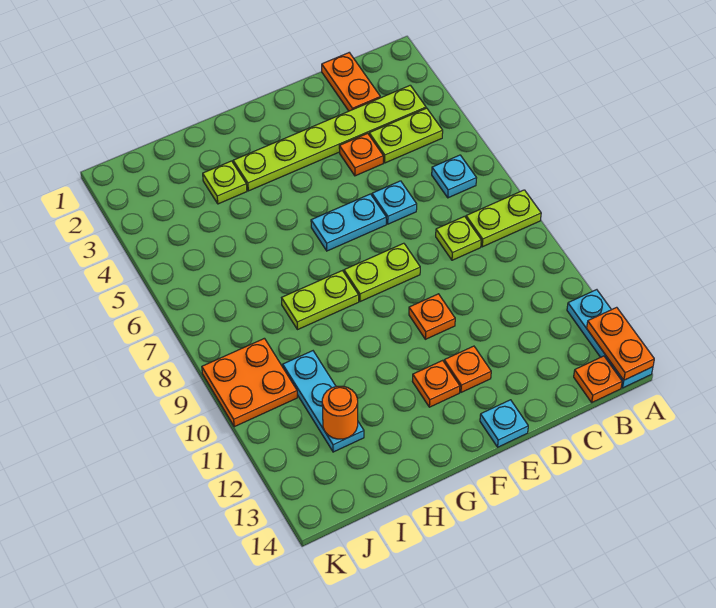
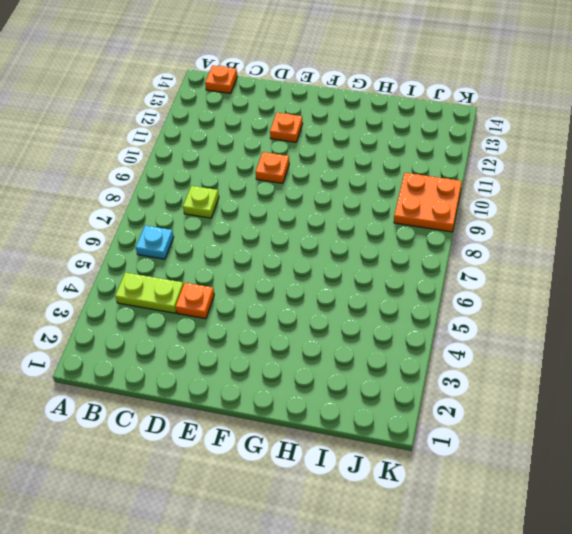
none -> lime 1x2 plate [466,190,541,247]
none -> cyan 1x3 plate [567,290,653,388]
none -> lime 1x6 plate [233,85,426,191]

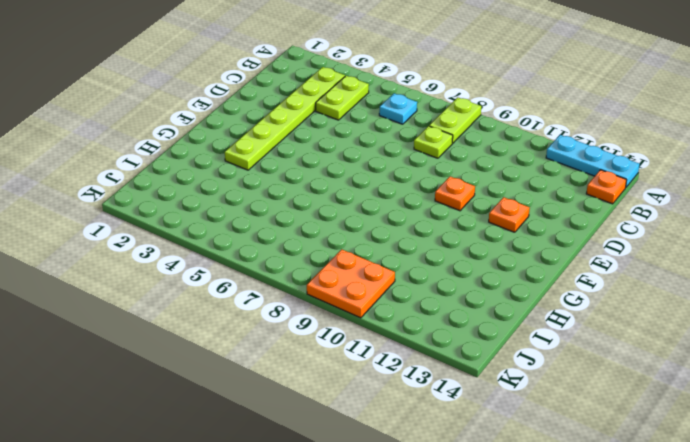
none -> orange 1x2 plate [322,53,380,111]
none -> orange 1x1 plate [339,133,383,176]
none -> cyan 1x1 plate [372,181,417,224]

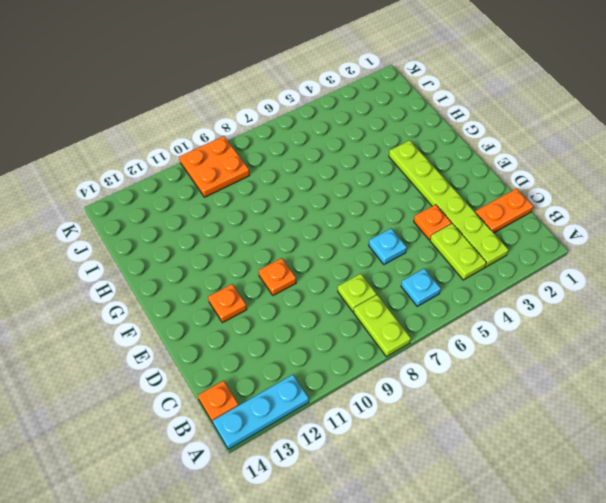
none -> cyan 1x2 plate [311,194,386,251]
none -> lime 1x2 plate [344,243,420,302]
none -> cyan 1x1 plate [480,400,528,447]

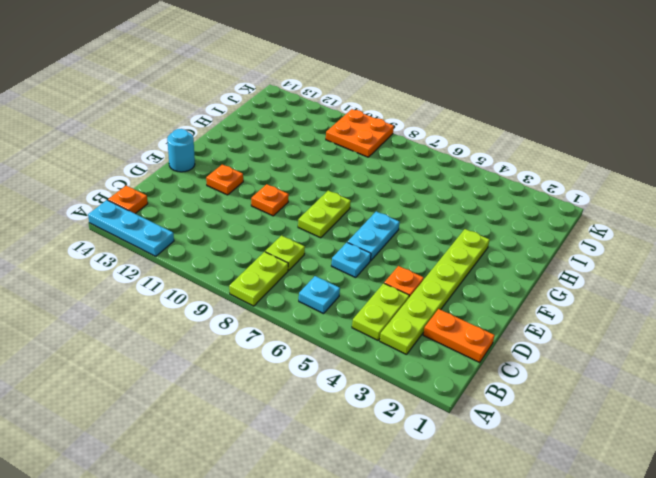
cyan 1x1 round brick [167,129,195,172] -> cyan 1x1 plate [480,400,528,447]
none -> orange 1x1 plate [413,360,460,407]
none -> lime 1x2 plate [282,271,359,330]
none -> lime 1x1 plate [203,161,247,204]

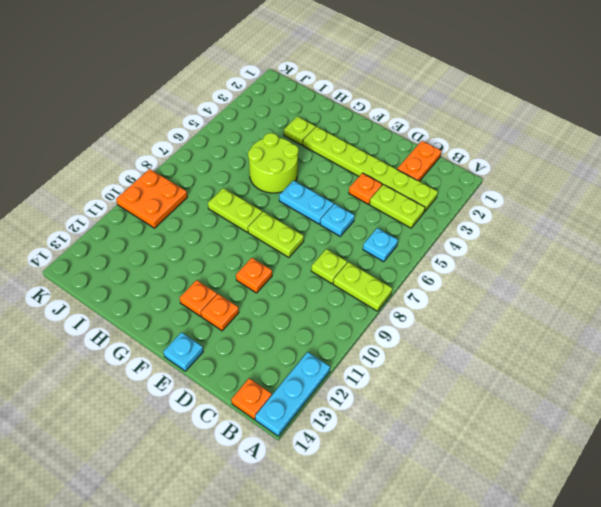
lime 2x2 round brick [248,133,299,193] -> none
none -> cyan 1x3 plate [283,351,364,452]
none -> orange 1x2 plate [587,307,654,380]
none -> orange 1x1 round brick [322,386,358,439]

